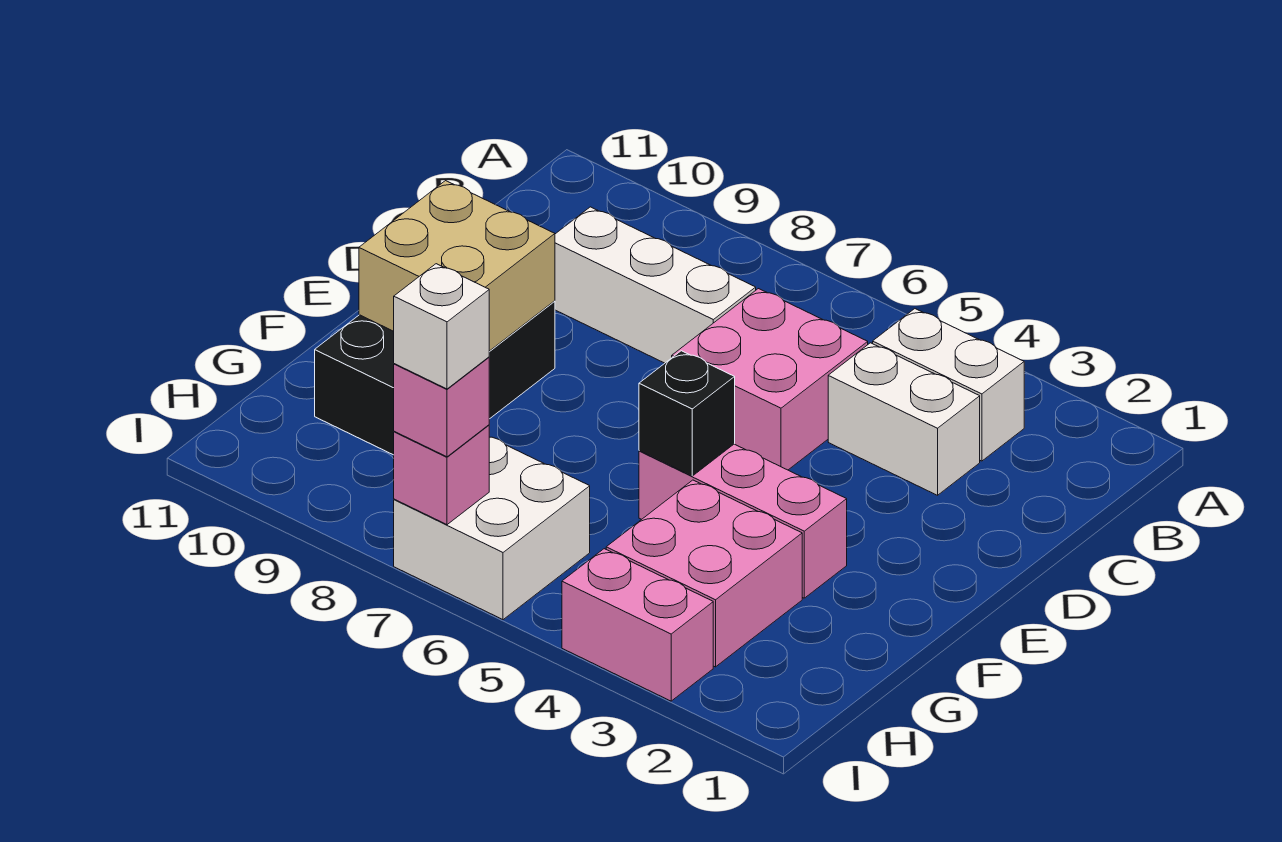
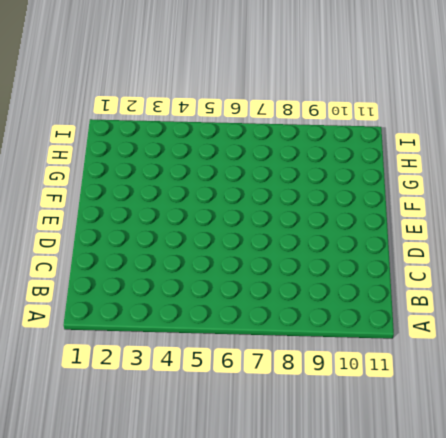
none -> white 1x2 brick [873,309,1024,461]
none -> white 1x2 brick [828,343,980,495]
none -> pink 2x2 brick [672,289,868,470]

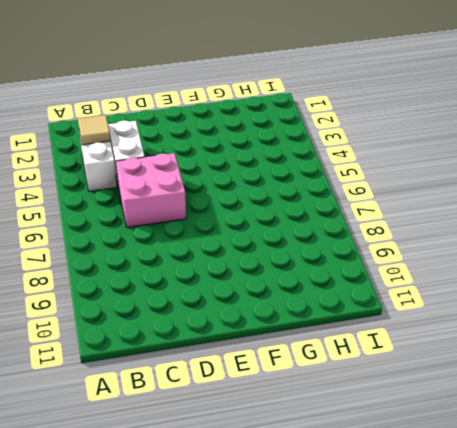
tan 1x1 tile [78,115,110,145] -> none
none -> white 1x3 brick [555,207,756,363]
none -> black 2x3 brick [315,301,555,455]
none -> pink 1x3 brick [639,444,847,598]

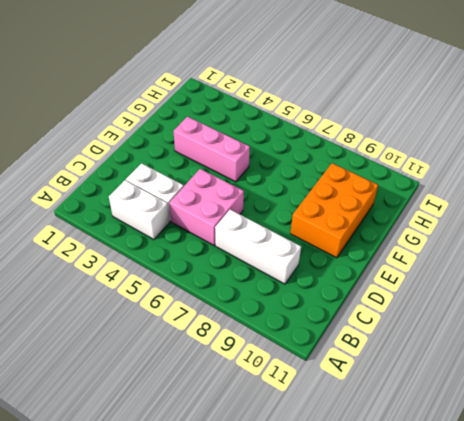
orange 2x3 brick [290,163,378,258] -> black 2x3 brick [315,301,555,455]
none -> pink 2x2 brick [606,480,802,667]
none -> white 2x2 brick [394,437,590,620]
none -> pink 1x2 brick [562,549,713,701]

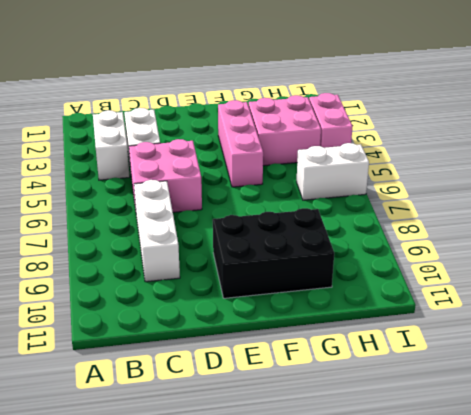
white 1x2 brick [296,143,369,200] -> white 2x2 brick [394,437,590,620]
none -> tan 2x2 brick [359,181,555,351]
none -> black 1x1 brick [639,351,735,476]
none -> pink 1x1 brick [394,425,489,525]

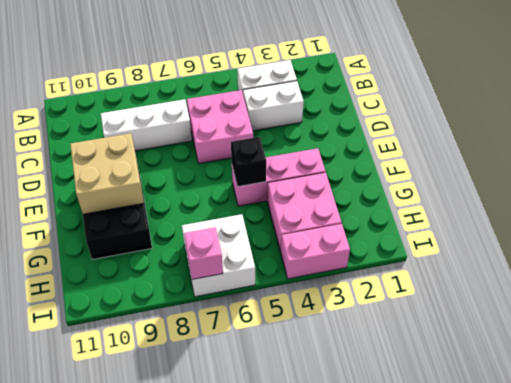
none -> pink 1x1 brick [394,357,489,457]
none -> white 1x1 brick [394,264,489,389]

